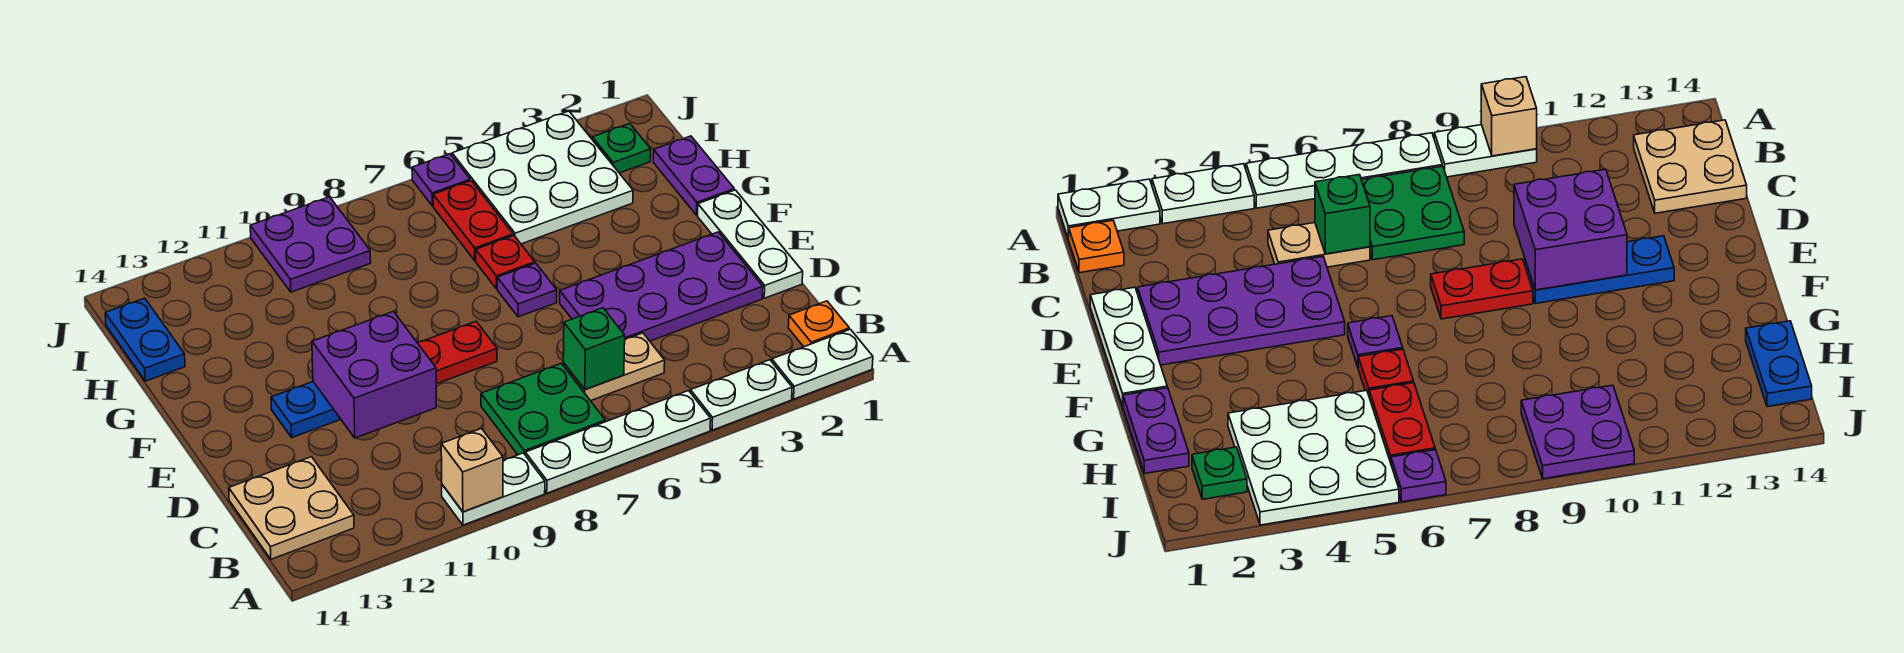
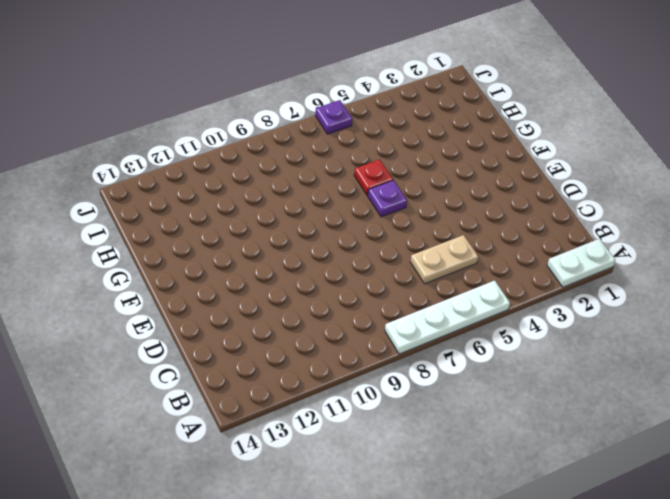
none -> white 1x2 plate [690,360,792,430]
none -> white 1x2 plate [442,453,545,525]
none -> orange 1x1 plate [788,301,849,347]

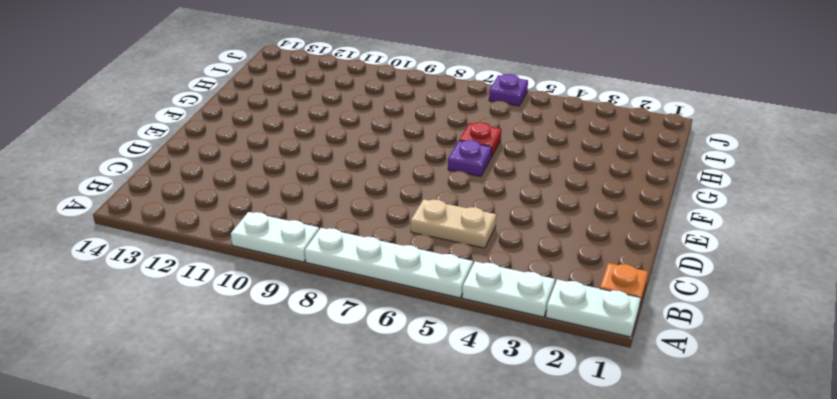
none -> green 2x2 plate [481,363,605,455]
none -> tan 2x2 plate [229,457,354,559]
none -> white 1x3 plate [698,190,803,298]

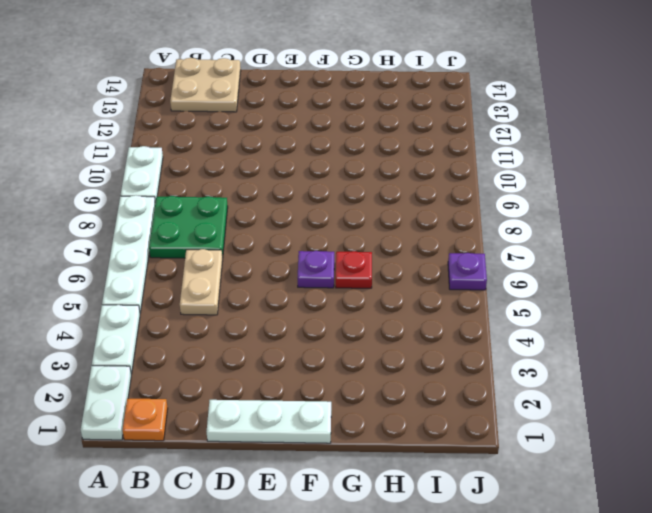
none -> purple 2x4 plate [560,232,763,341]
none -> red 1x2 plate [418,322,497,384]
none -> blue 1x3 plate [271,382,341,437]

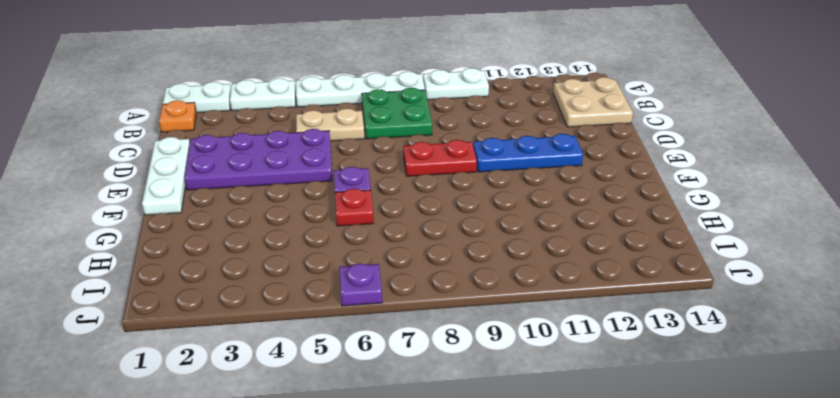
none -> purple 1x2 plate [653,136,734,215]
none -> white 3x3 plate [452,111,633,244]
none -> red 1x2 plate [433,181,513,261]

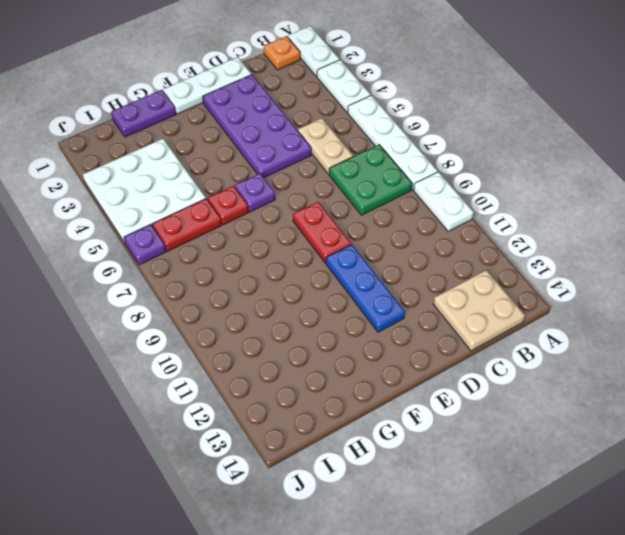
none -> blue 1x2 plate [105,298,185,381]
none -> green 1x1 plate [592,124,651,173]
none -> purple 2x2 plate [250,197,371,292]

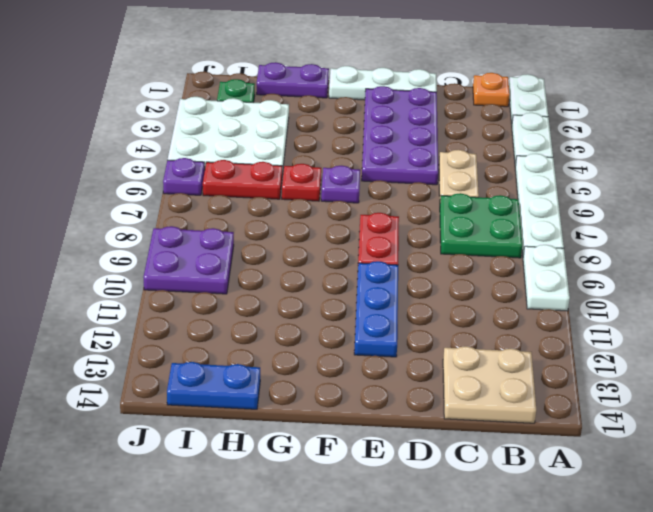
none -> tan 1x1 brick [441,429,503,512]
none -> green 1x1 brick [563,308,625,390]
none -> purple 2x2 brick [312,311,436,438]

